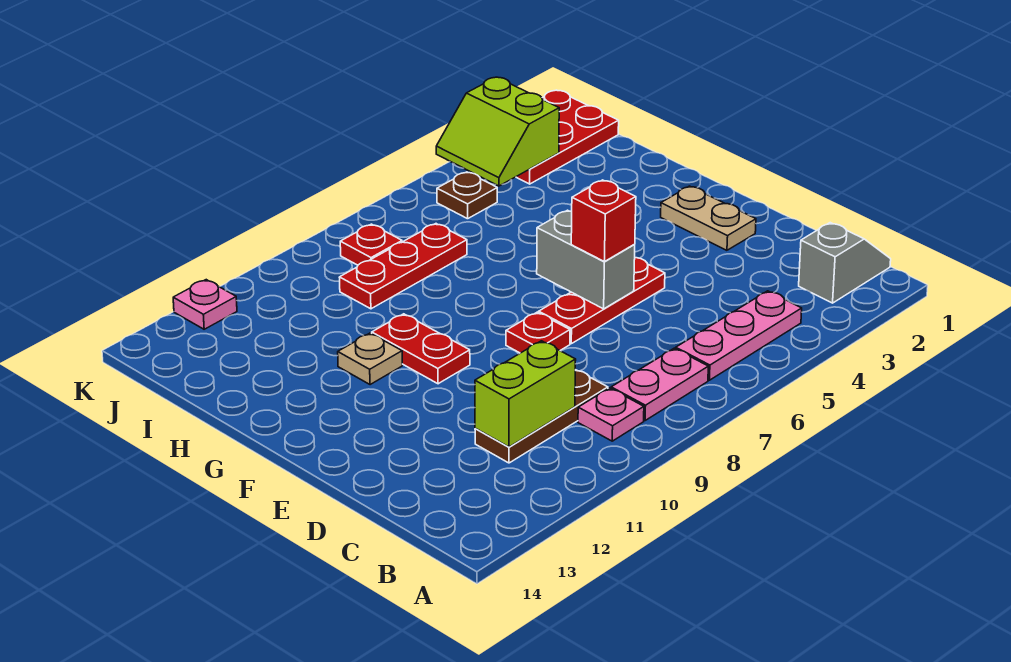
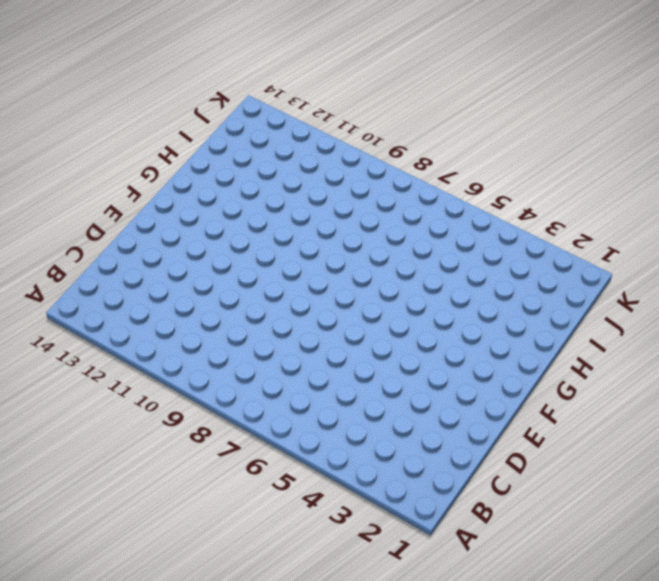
none -> grey 1x2 slope [799,223,891,303]
none -> pink 1x3 plate [676,291,802,380]
none -> pink 1x2 plate [611,348,708,421]

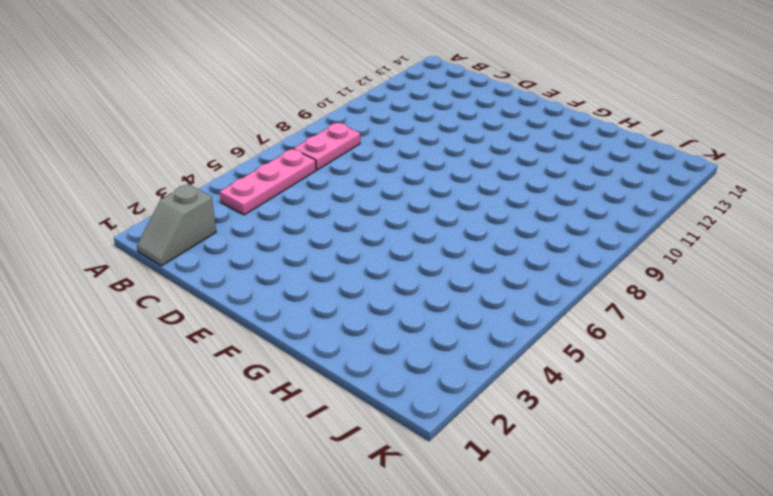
none -> pink 1x1 plate [578,388,644,441]
none -> brown 1x3 plate [475,370,608,463]
none -> tan 1x2 plate [661,186,756,250]

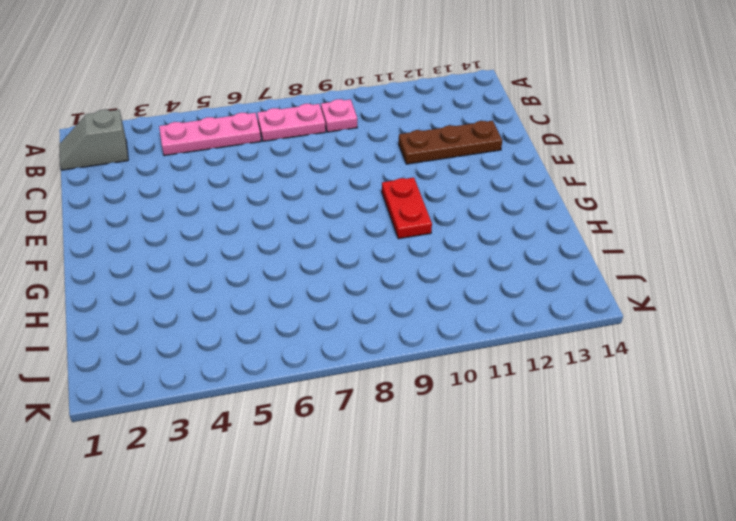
brown 1x3 plate [399,121,502,164] -> brown 1x3 plate moved to [475,370,608,463]
none -> tan 1x2 plate [661,186,756,250]
none -> red 1x3 plate [539,258,665,344]
none -> red 1x1 plate [506,312,570,353]

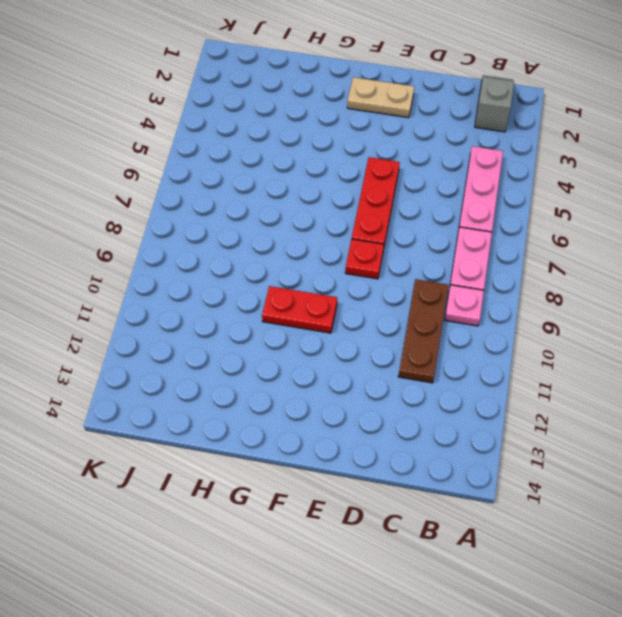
none -> tan 1x1 plate [338,333,402,385]
none -> red 1x3 plate [339,224,467,309]
none -> red 2x3 plate [516,90,619,184]

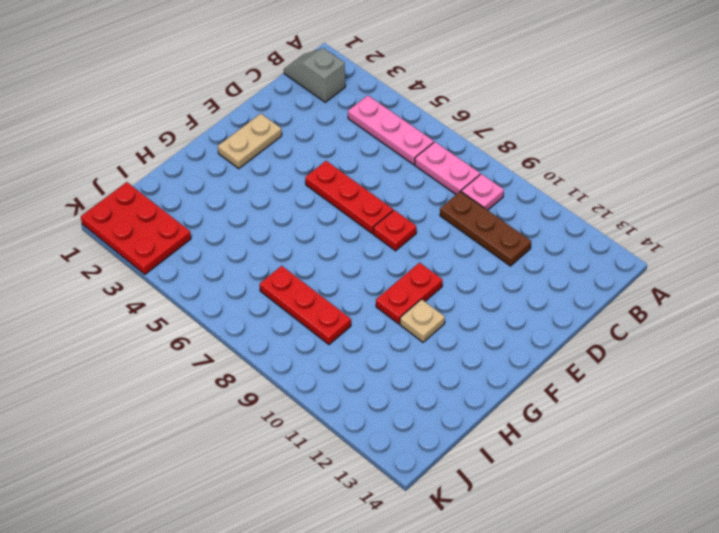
none -> brown 1x1 plate [437,172,497,219]
none -> red 1x1 plate [340,224,402,265]
none -> pink 1x1 plate [173,280,237,329]

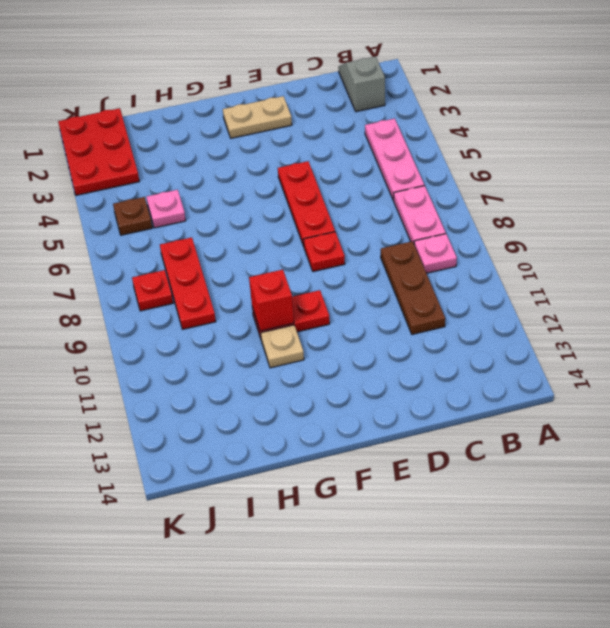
red 1x1 brick [249,270,294,331] -> red 1x1 brick moved to [571,180,636,262]
pink 1x1 plate [146,190,186,228] -> pink 1x1 plate moved to [173,280,237,329]
none -> lime 1x2 brick [475,341,576,447]
none -> grey 1x2 brick [537,210,635,309]
none -> lime 2x2 slope [436,77,559,186]

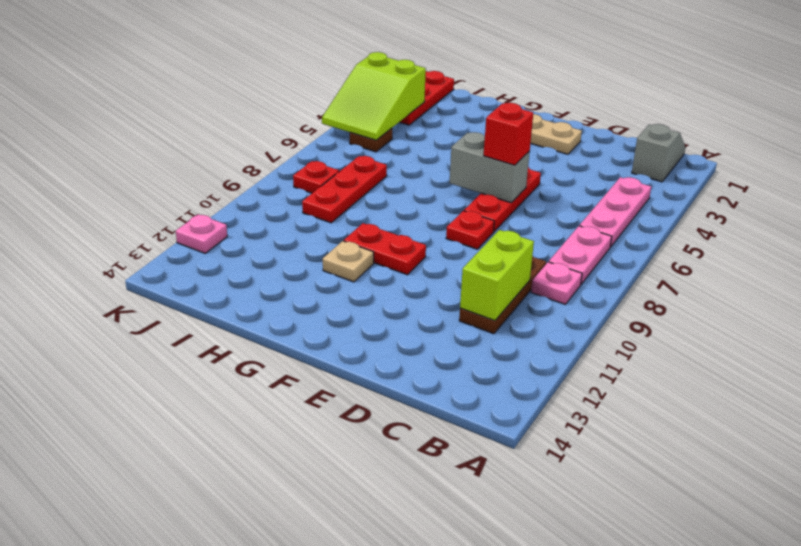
lime 2x3 slope [322,52,426,140] -> lime 2x2 slope [436,77,559,186]

